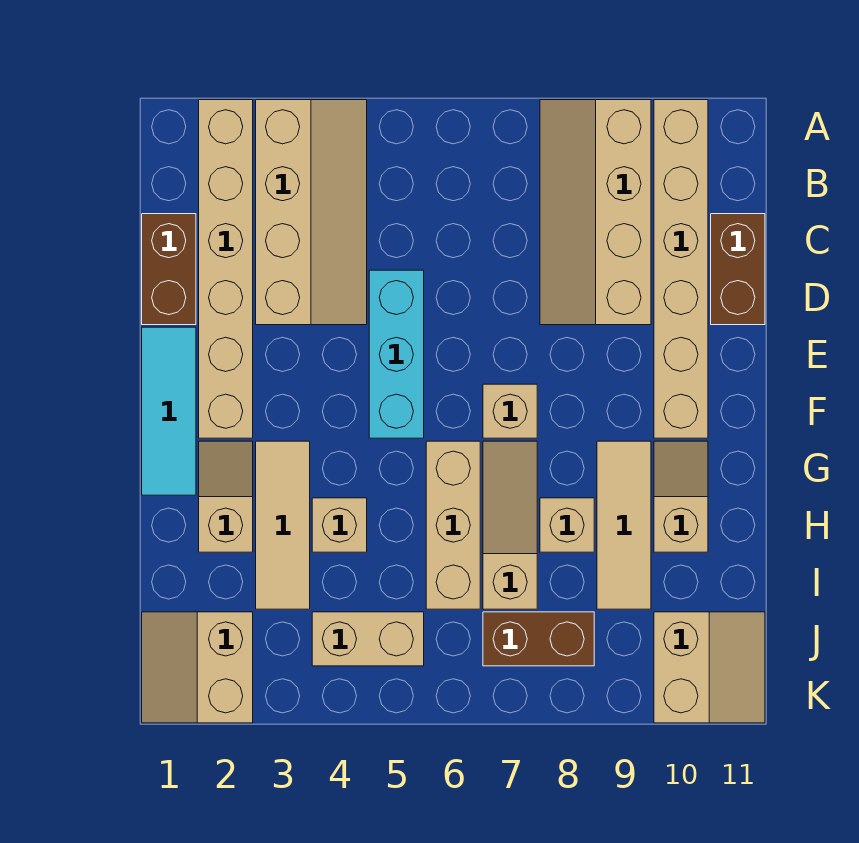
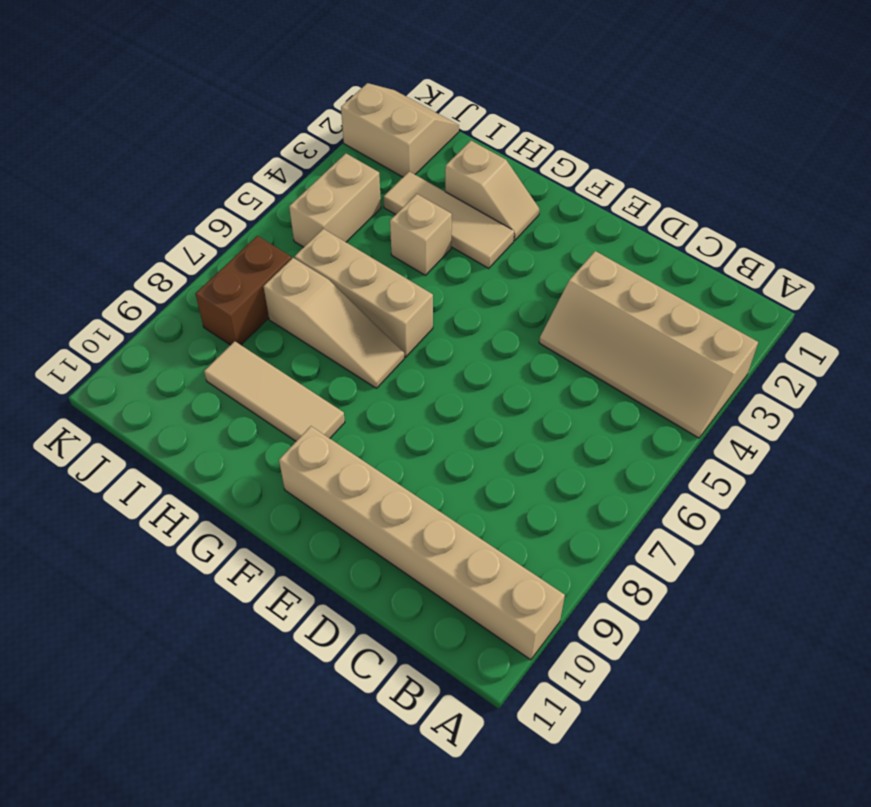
none -> tan 1x6 brick [199,100,253,438]
none -> tan 2x4 slope [540,100,651,325]
none -> brown 1x2 brick [142,214,196,325]

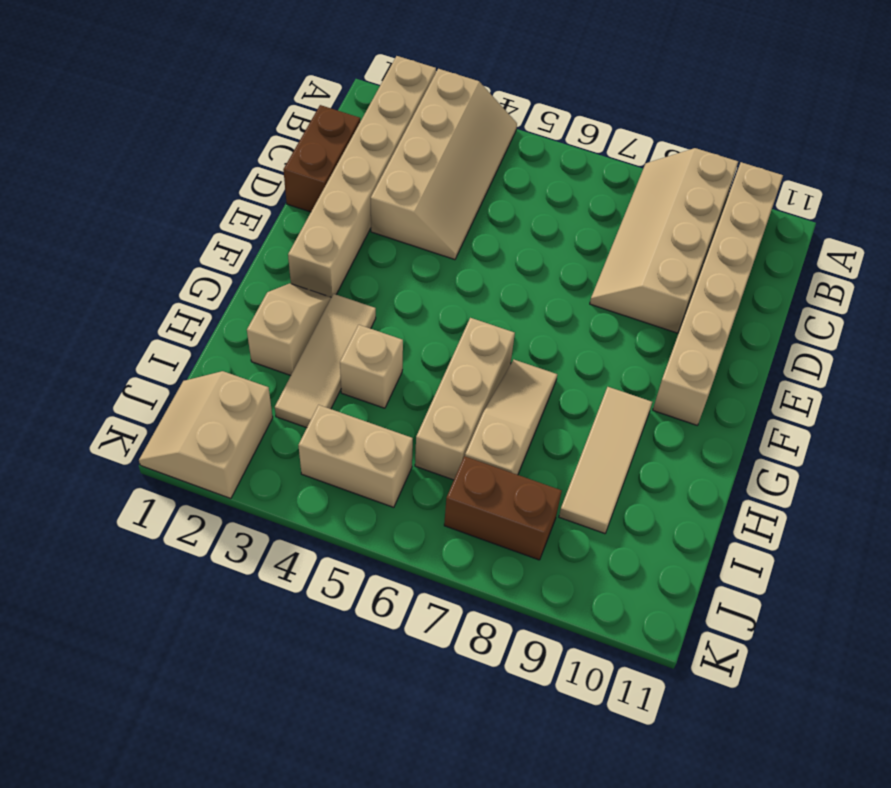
none -> brown 1x2 brick [711,214,765,325]
none -> cyan 1x3 brick [369,270,424,438]
none -> cyan 1x3 tile [142,327,196,495]

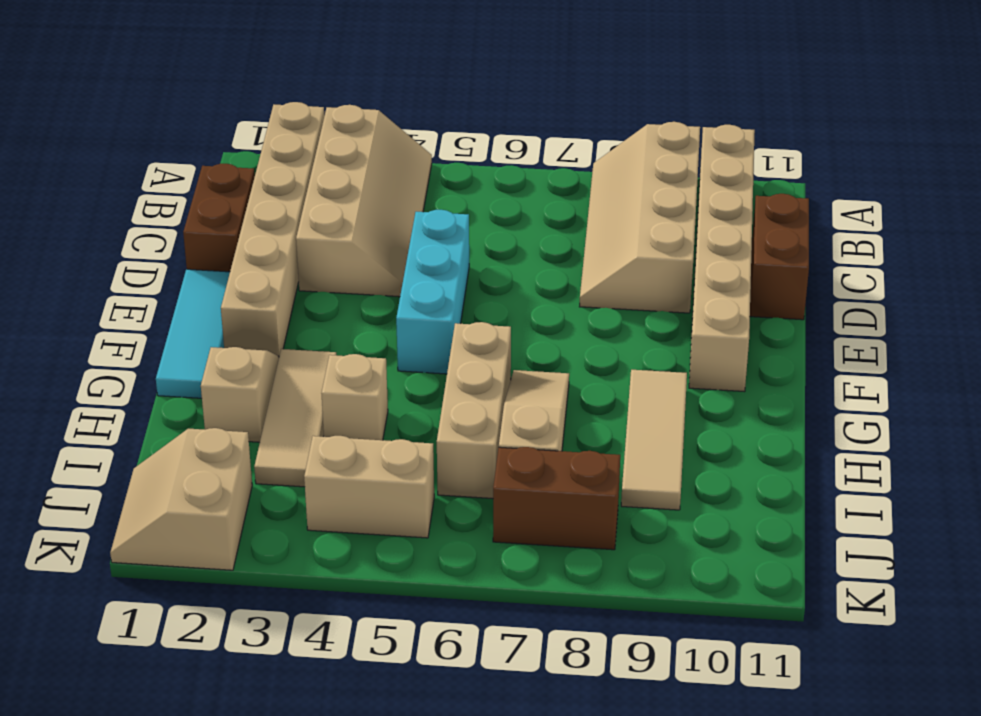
none -> tan 1x1 brick [483,384,537,438]
none -> tan 1x2 slope [654,441,708,552]
none -> tan 1x1 brick [540,498,594,552]

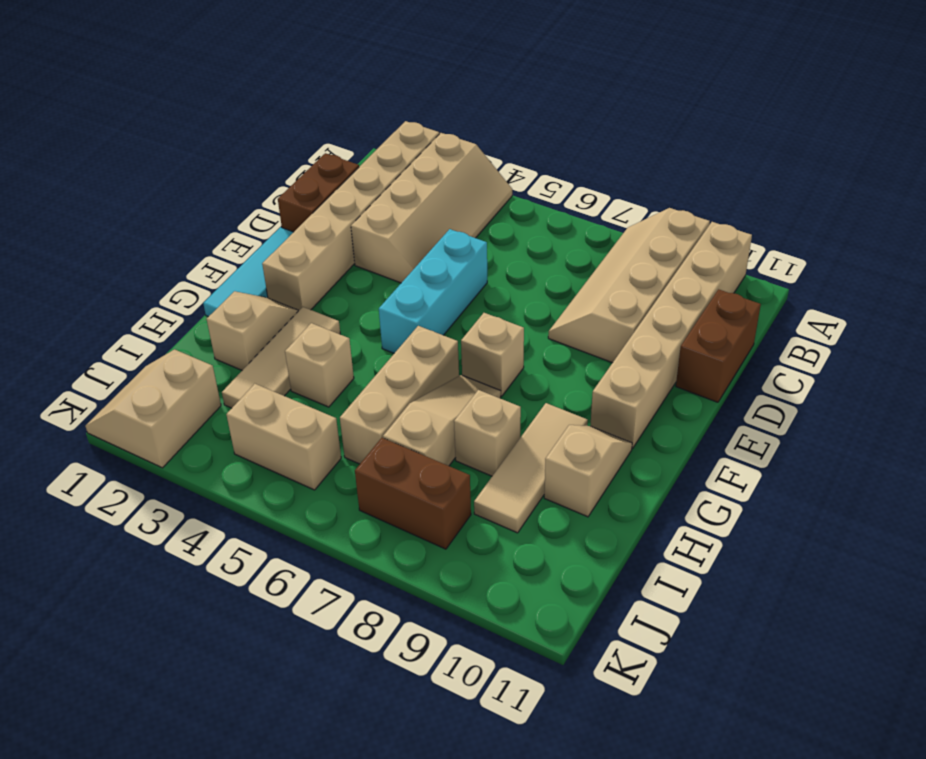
none -> tan 2x2 slope [654,612,765,723]

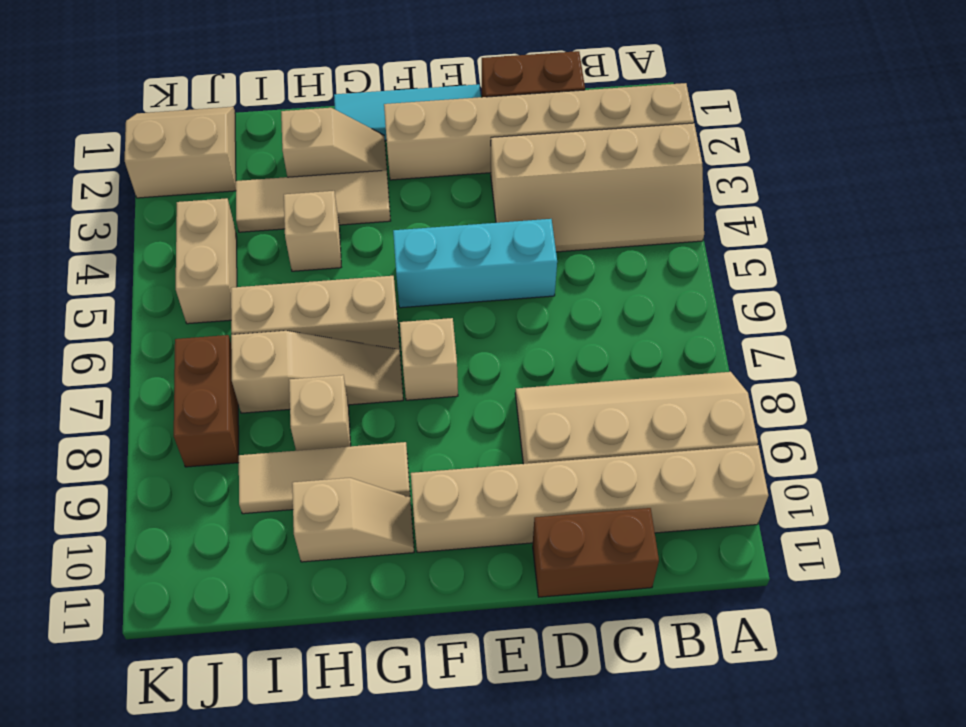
none -> tan 2x2 slope [654,612,765,723]

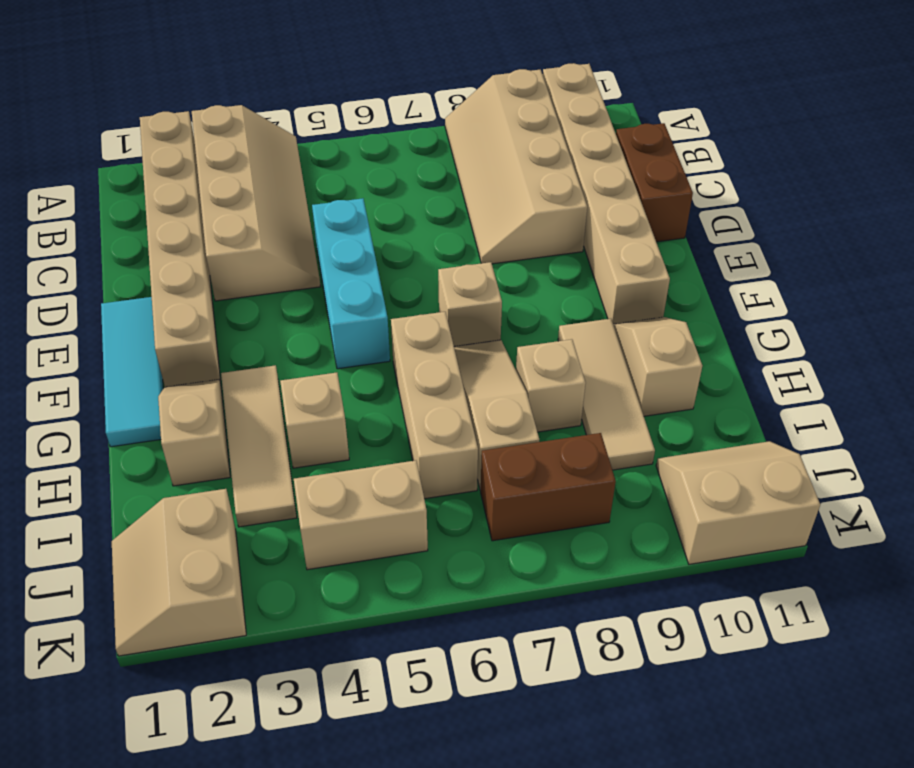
tan 2x2 slope [656,441,820,564] -> tan 2x2 slope turned to [654,612,765,723]
none -> brown 1x2 brick [142,214,196,325]

